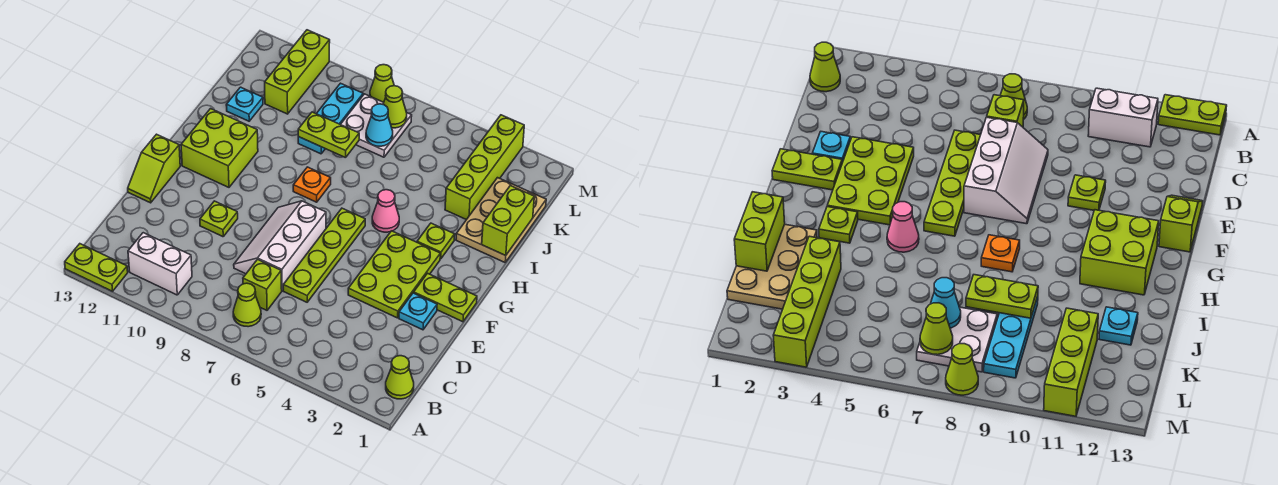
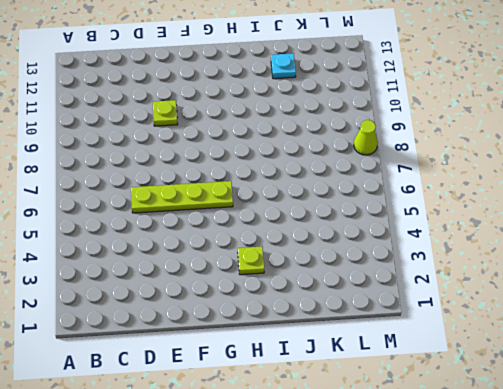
none -> lime 1x2 plate [65,244,128,291]
none -> lime 1x1 cone [386,356,414,399]
none -> lime 1x1 cone [233,283,261,327]

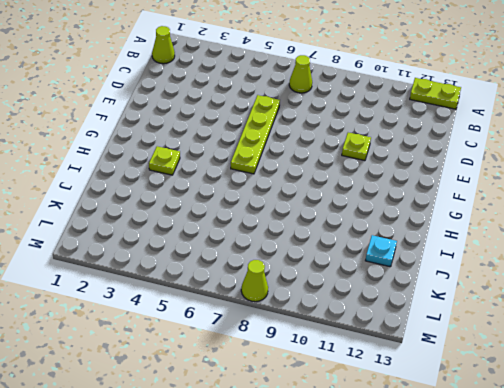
none -> white 1x2 brick [128,233,192,295]
none -> lime 1x1 brick [243,259,282,310]
none -> white 2x3 slope [234,201,326,291]

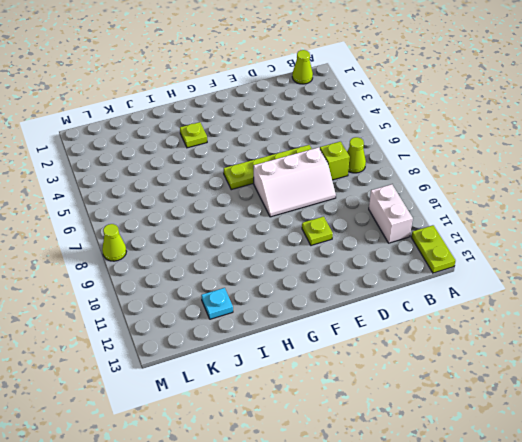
none -> cyan 1x1 plate [399,293,437,330]
none -> lime 2x3 plate [348,231,440,318]
none -> lime 1x2 slope [128,134,180,203]

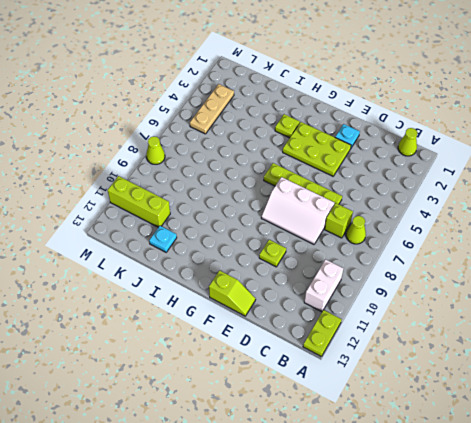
tan 1x3 plate [190,84,234,134] -> lime 1x4 brick [445,115,524,220]
none -> lime 1x2 plate [414,273,477,322]
none -> lime 2x2 brick [181,109,258,187]
none -> pink 1x1 cone [372,190,399,232]

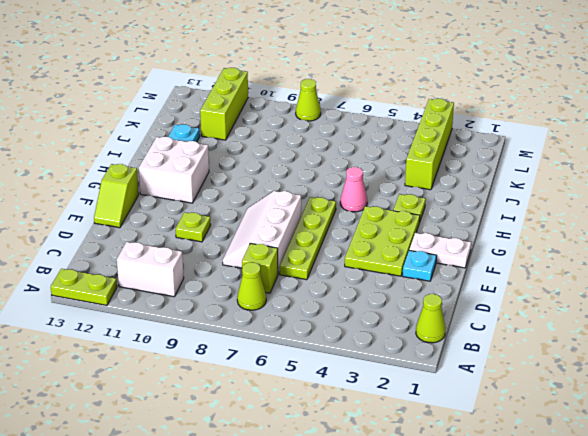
white 1x2 plate [409,233,471,268] -> lime 1x2 plate [414,273,477,322]
white 2x2 brick [139,137,209,203] -> lime 2x2 brick [181,109,258,187]
none -> orange 1x1 plate [293,167,331,202]
none -> tan 2x3 plate [456,178,546,262]
none -> cyan 1x3 plate [298,83,363,154]

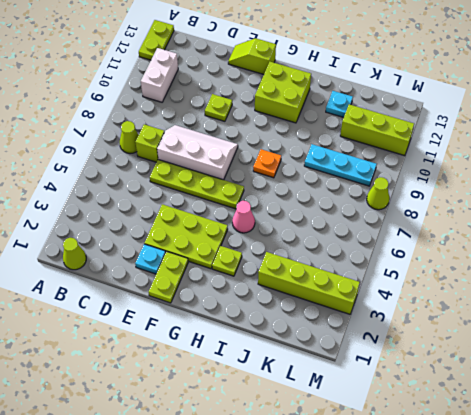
none -> tan 2x3 plate [456,178,546,262]
none -> white 2x2 plate [341,94,412,157]
none -> lime 1x2 brick [482,186,534,256]

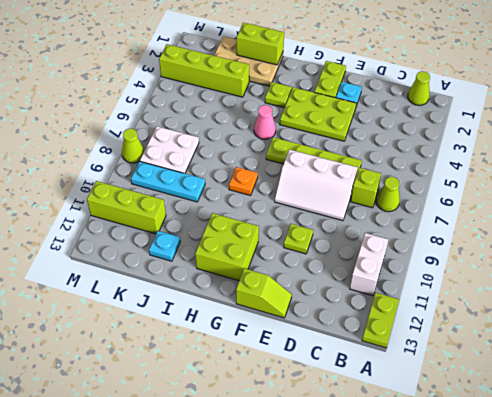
none -> lime 1x2 plate [298,112,359,158]
none -> cyan 1x1 cone [366,104,393,146]
none -> lime 1x1 cone [383,86,407,128]

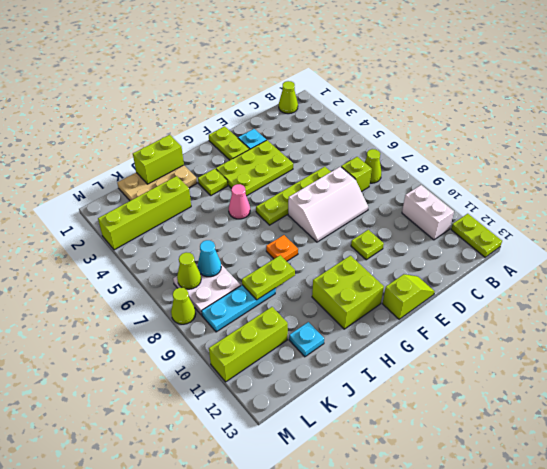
lime 1x2 plate [242,255,295,300] -> lime 1x2 plate turned to [298,112,359,158]

